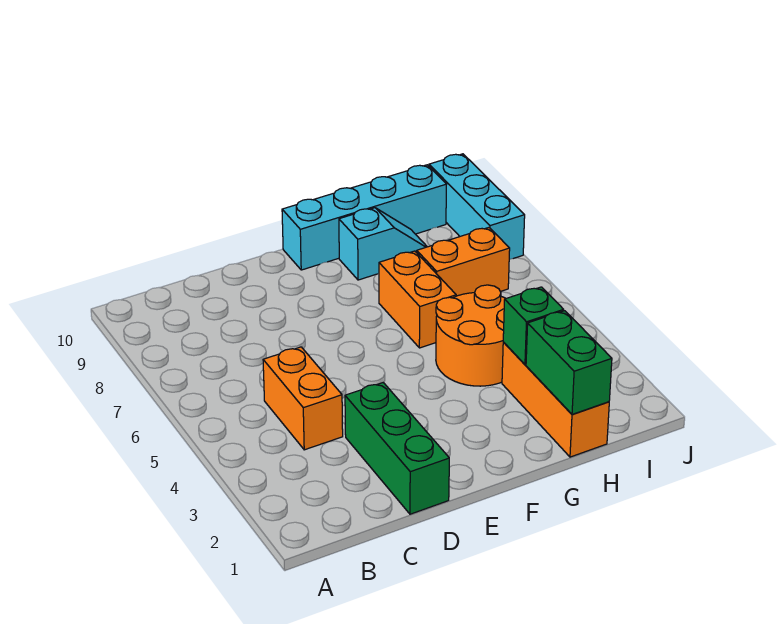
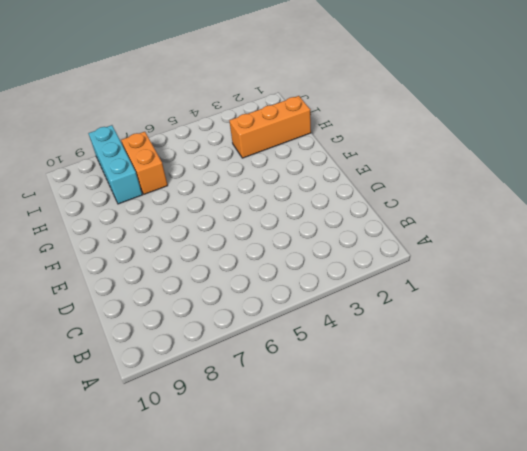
cyan 1x3 brick [88,125,142,204] -> cyan 1x3 brick turned to [429,154,525,260]
none -> orange 1x2 brick [263,347,343,450]
none -> green 1x3 brick [345,383,449,514]

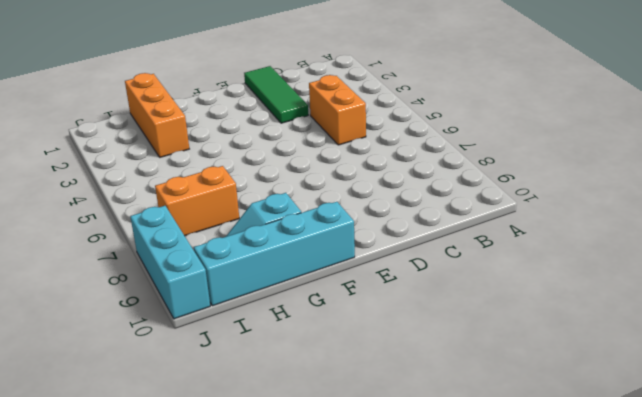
green 1x3 tile [244,66,308,123] -> green 1x3 brick [345,383,449,514]
none -> orange 2x2 round brick [436,285,506,386]
none -> orange 1x2 brick [379,251,456,348]

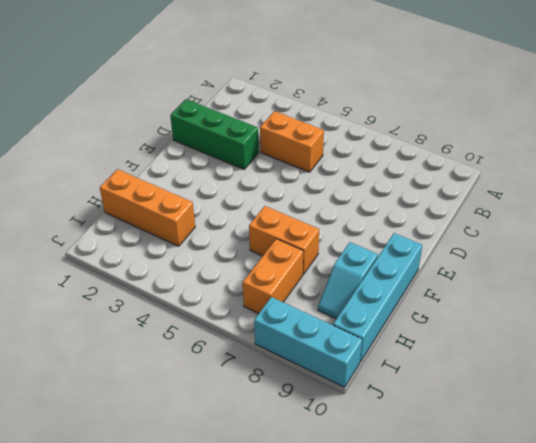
none -> orange 2x2 round brick [436,285,506,386]
none -> green 1x2 brick [526,311,612,414]

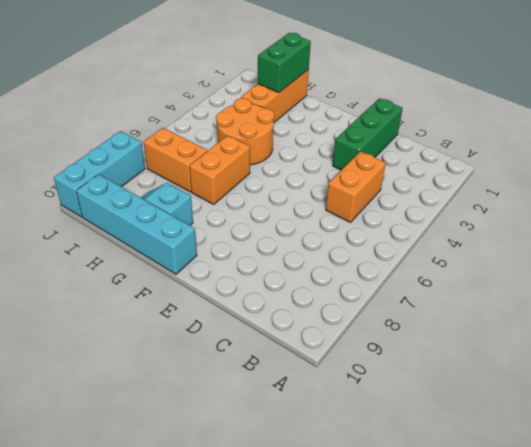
none -> green 1x1 brick [503,287,564,364]

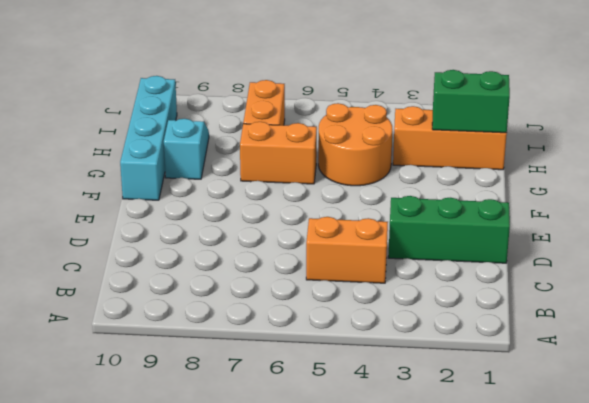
none -> cyan 1x3 brick [429,154,525,260]
none -> green 1x1 brick [503,287,564,364]

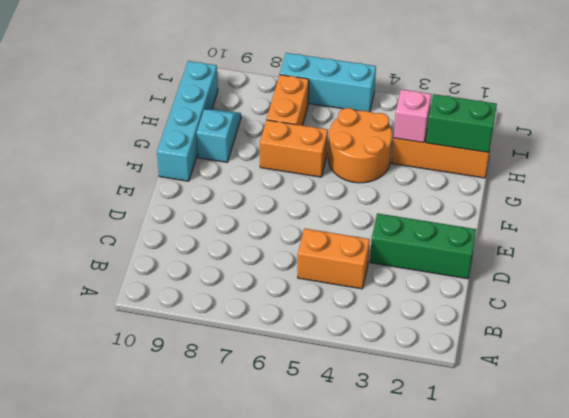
pink 1x1 brick [394,89,431,143] -> green 1x1 brick [503,287,564,364]
cyan 1x3 brick [280,53,376,112] -> cyan 1x3 brick moved to [429,154,525,260]

